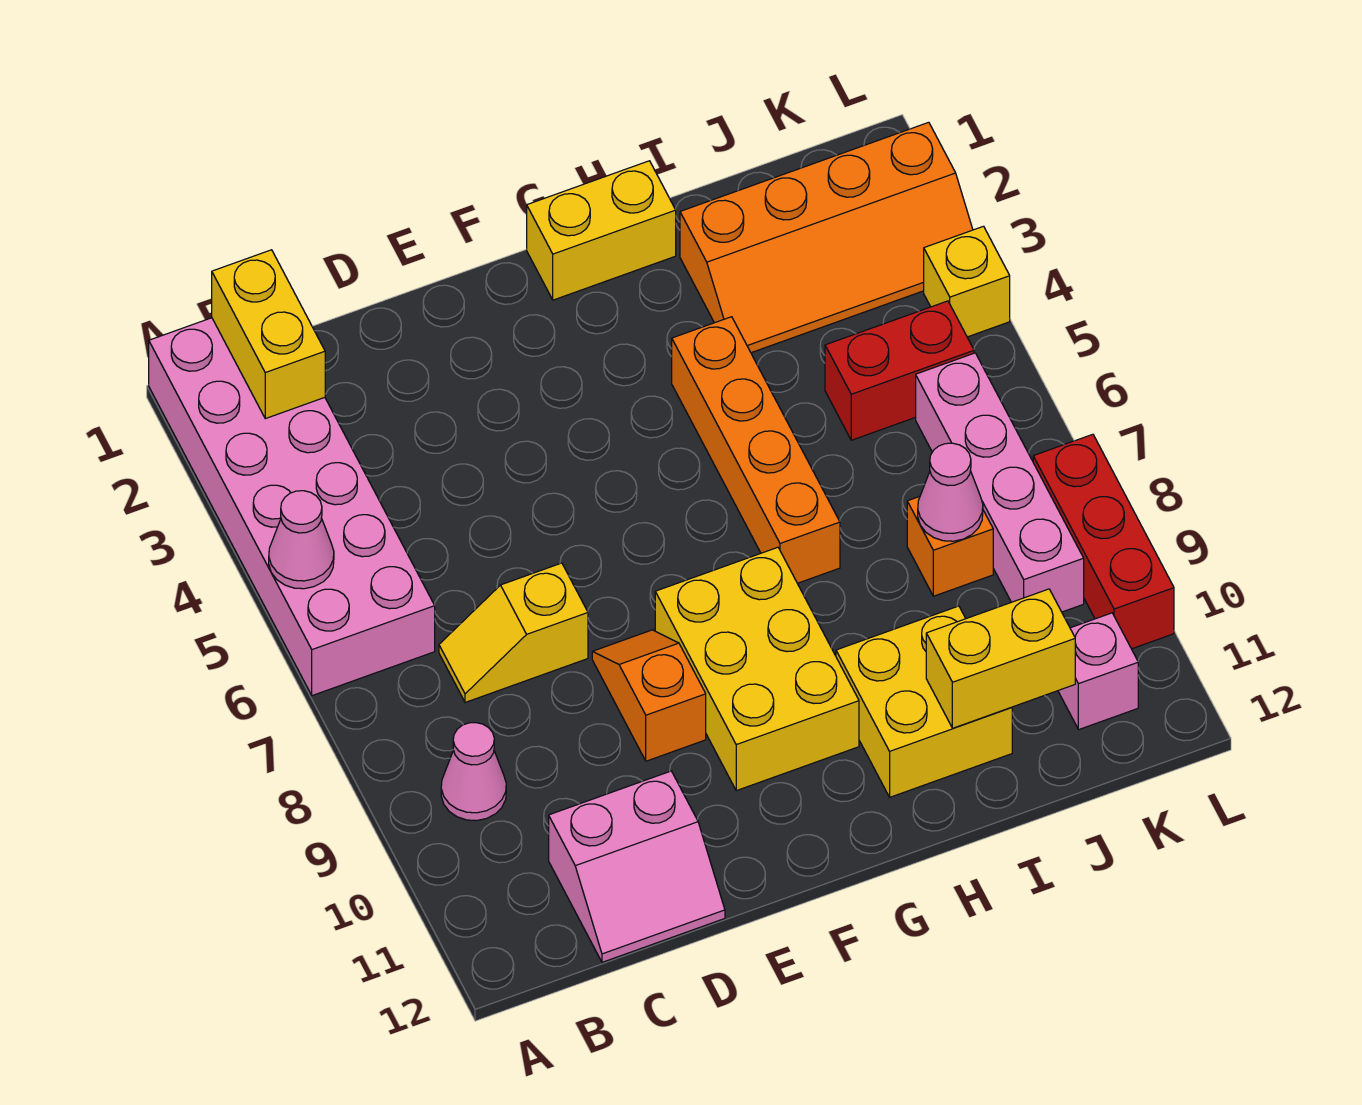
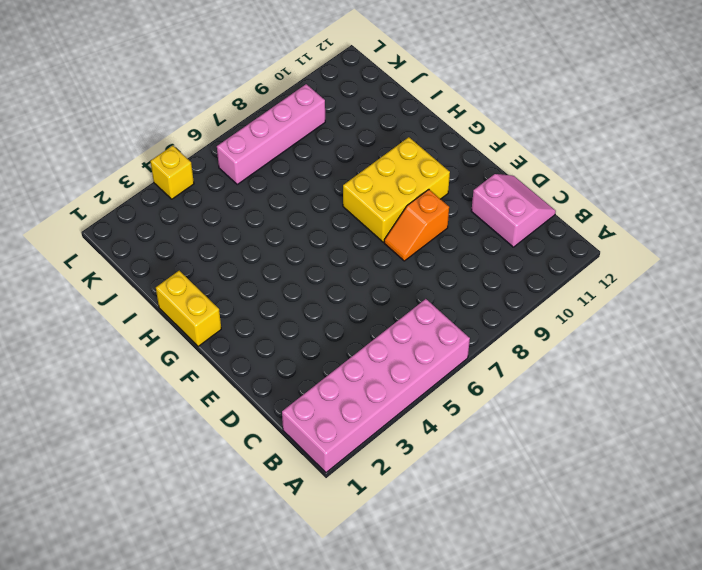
none -> pink 1x1 cone [441,723,506,821]
none -> yellow 1x2 slope [439,563,588,702]
none -> orange 1x4 brick [672,317,840,583]

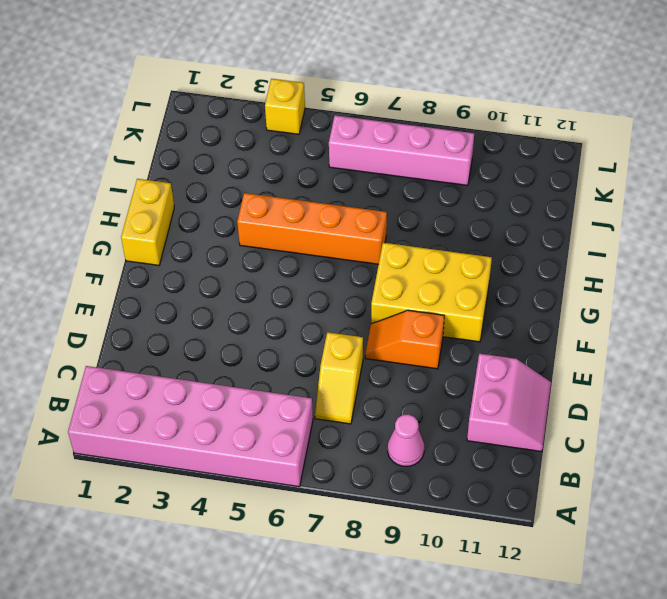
none -> yellow 2x2 brick [836,606,1012,797]
none -> orange 2x4 slope [680,122,973,353]
none -> red 1x2 brick [825,301,974,440]

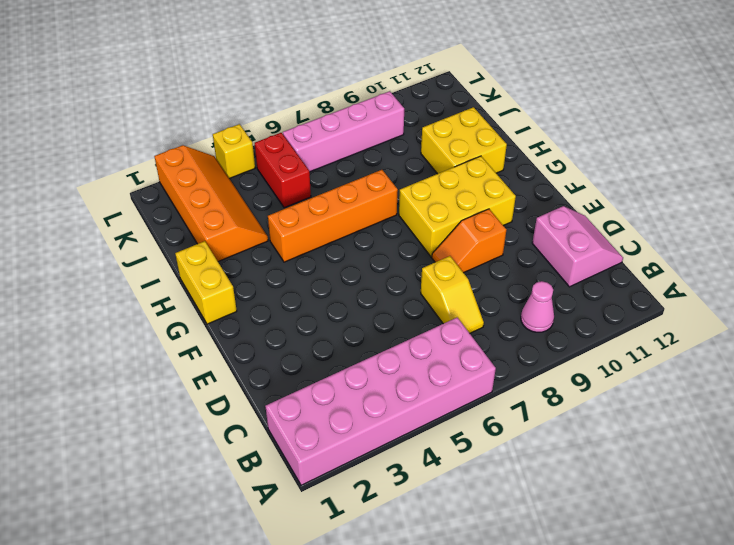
none -> orange 1x1 brick [907,497,993,596]
none -> pink 1x1 brick [1058,613,1138,730]
none -> red 1x3 brick [1033,434,1174,649]

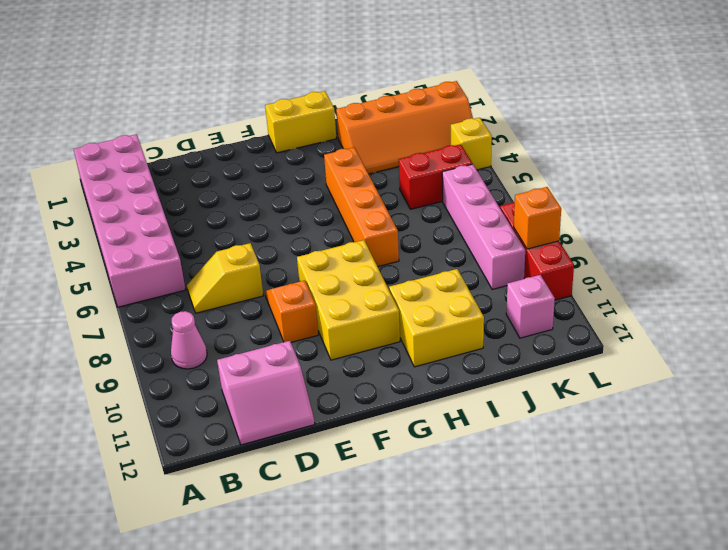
orange 1x1 brick [514,187,561,249] -> orange 1x1 brick moved to [907,497,993,596]
none -> pink 1x1 cone [269,491,334,589]
none -> yellow 1x2 brick [212,250,325,419]
none -> yellow 1x2 brick [926,589,1075,728]

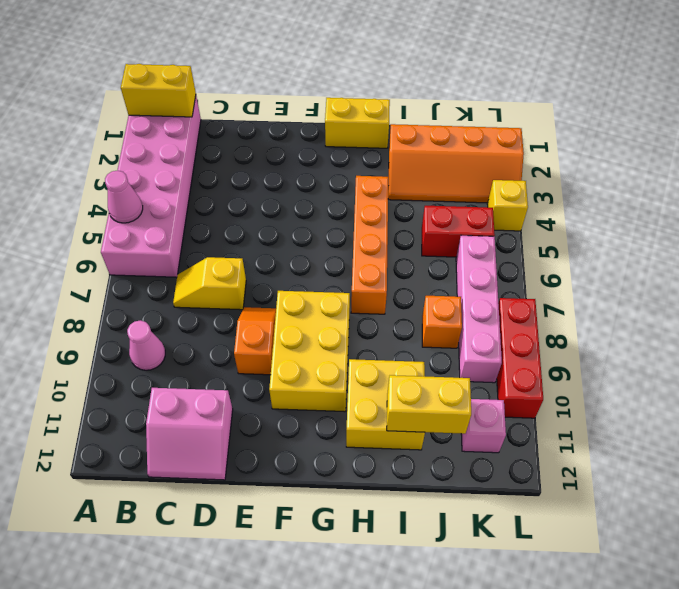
yellow 1x2 brick [121,64,196,117] -> yellow 1x2 brick turned to [212,250,325,419]
none -> pink 1x1 cone [918,443,983,541]

